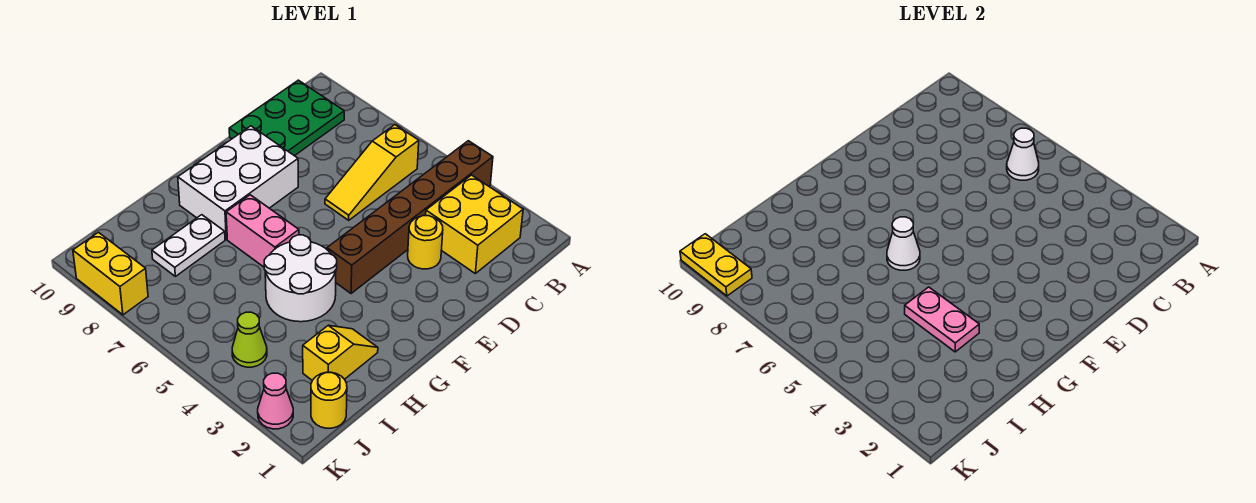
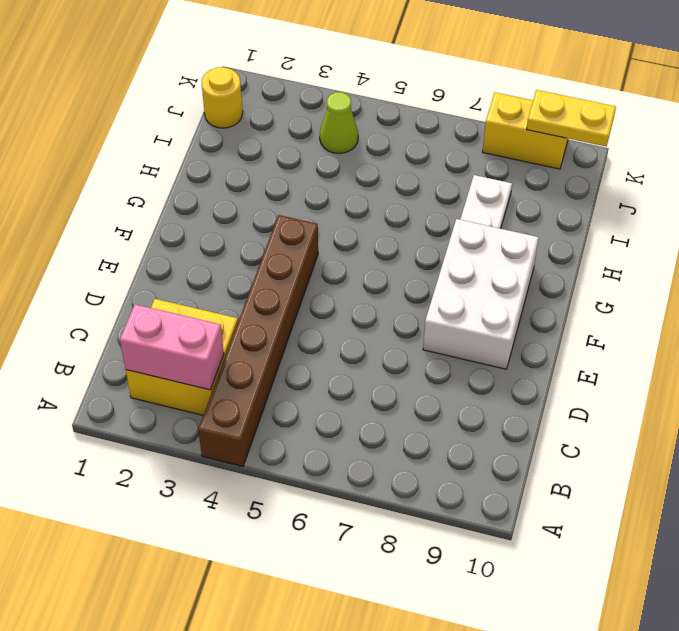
pink 1x2 brick [120,304,224,390] -> pink 1x2 brick moved to [226,195,299,267]
none -> yellow 1x3 slope [325,125,419,220]
none -> green 2x3 plate [229,80,344,156]
none -> yellow 1x1 round brick [408,216,443,269]

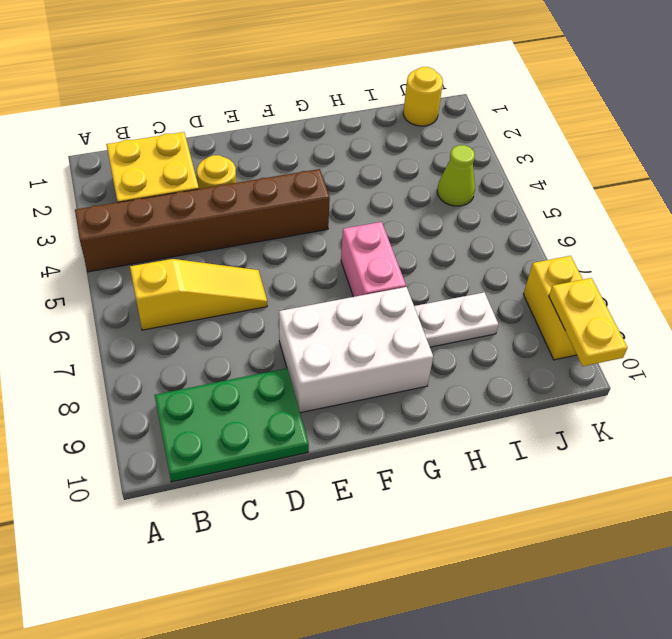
none -> white 2x2 round brick [264,235,337,322]
none -> yellow 1x2 slope [303,325,378,380]
none -> pink 1x1 cone [258,373,293,429]

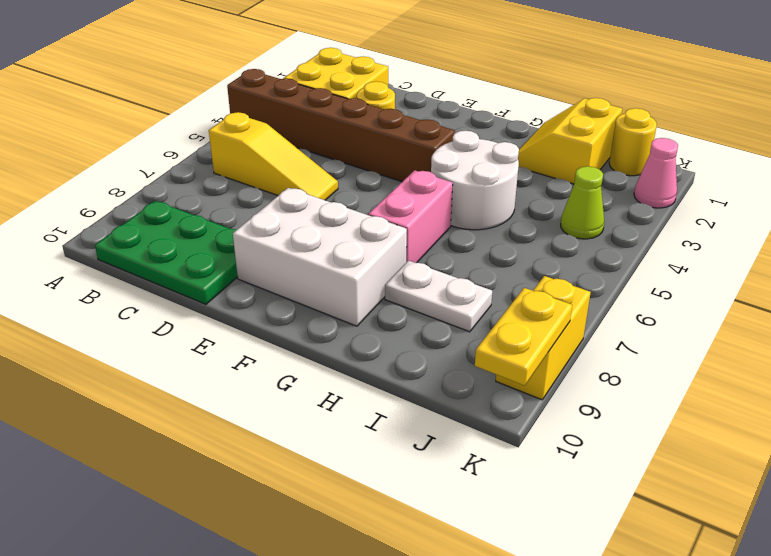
yellow 2x2 slope [518,98,622,184] -> yellow 1x2 slope [303,325,378,380]
none -> white 1x1 cone [1007,128,1039,180]
none -> white 1x1 cone [887,217,920,270]
none -> pink 1x2 plate [905,287,979,352]

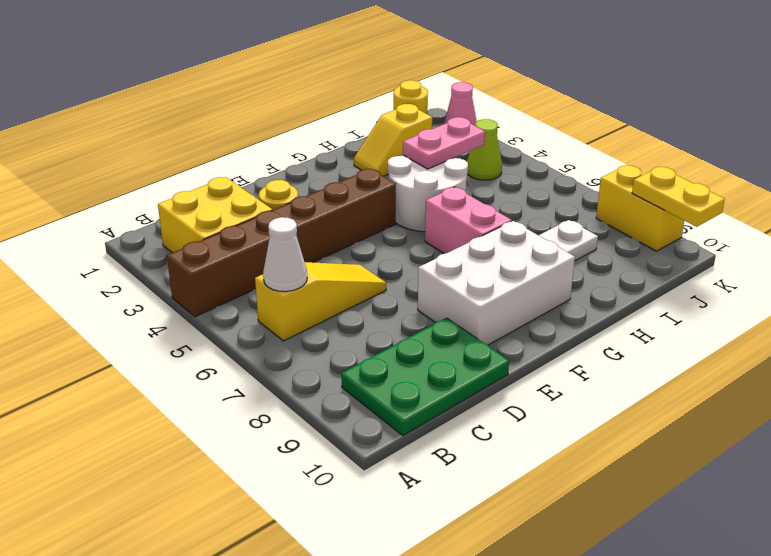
pink 1x2 plate [403,117,485,169] -> pink 1x2 plate turned to [905,287,979,352]
none -> white 1x1 cone [887,217,920,270]

